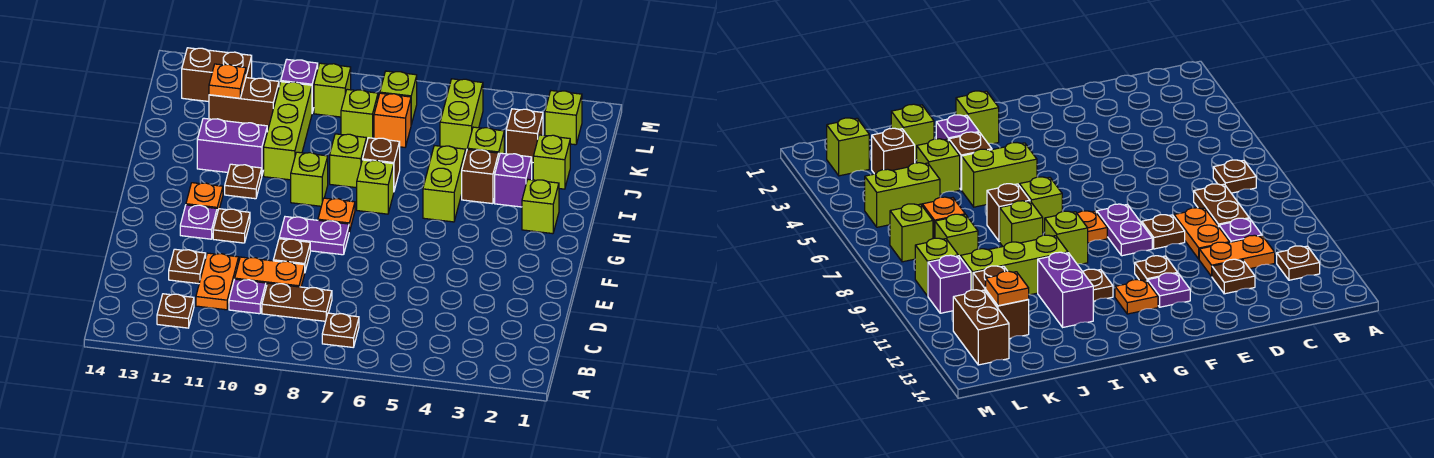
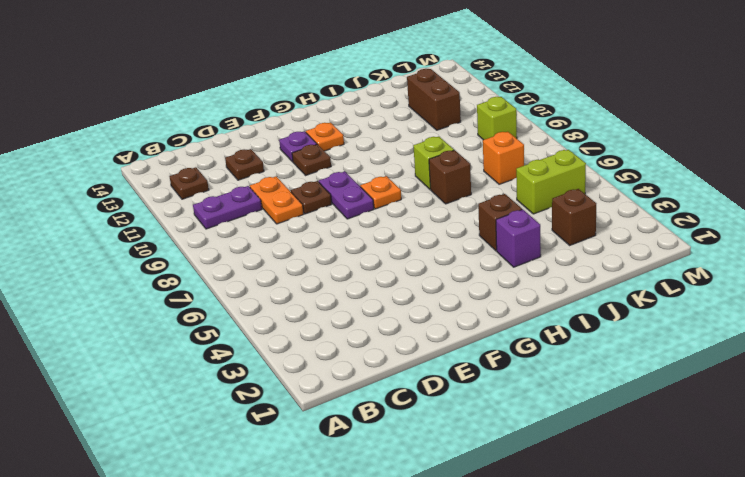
purple 1x2 plate [193,186,262,229] -> purple 1x1 plate [229,279,266,314]
none -> brown 1x1 plate [322,313,359,347]
none -> brown 1x2 plate [262,283,332,321]
none -> orange 1x2 plate [196,253,239,310]
none -> lime 1x1 brick [522,179,559,234]

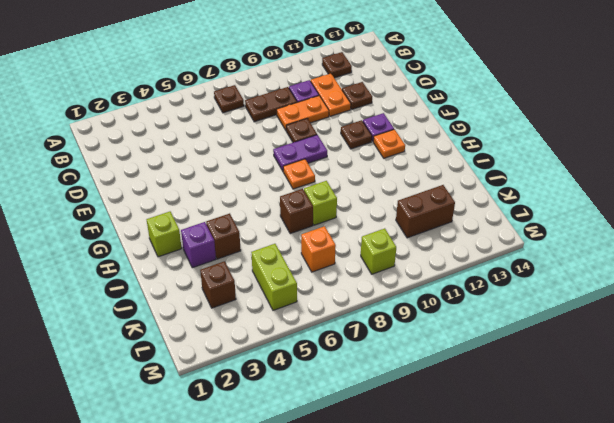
none -> lime 1x2 brick [423,146,466,222]
none -> lime 1x1 brick [357,160,394,214]
none -> lime 1x1 brick [291,152,328,206]
none -> brown 1x1 plate [225,164,262,199]

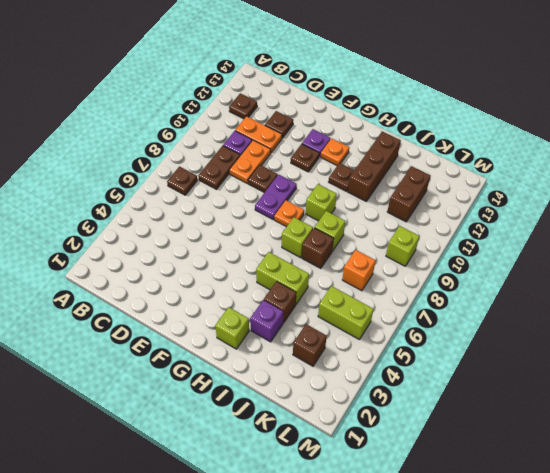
brown 1x3 brick [348,131,401,201] -> purple 1x2 brick [197,118,267,174]
none -> lime 1x3 brick [264,82,312,180]
none -> lime 1x1 brick [533,135,570,189]
none -> lime 1x1 brick [467,127,504,156]
none -> lime 1x1 brick [341,89,378,143]

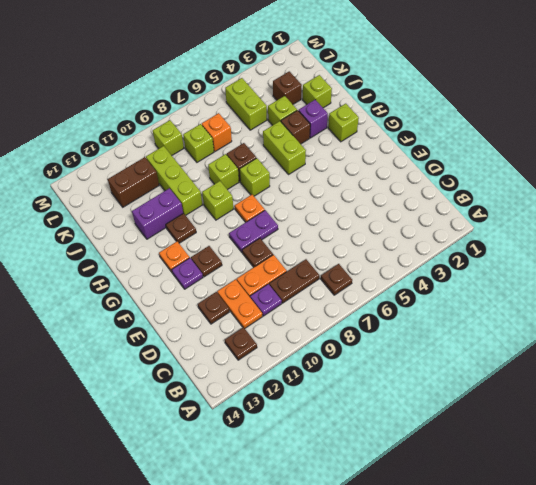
none -> lime 1x1 brick [545,91,582,145]
none -> lime 1x1 brick [380,71,417,124]
none -> purple 1x1 brick [281,60,318,112]
none -> brown 1x2 brick [182,48,252,102]

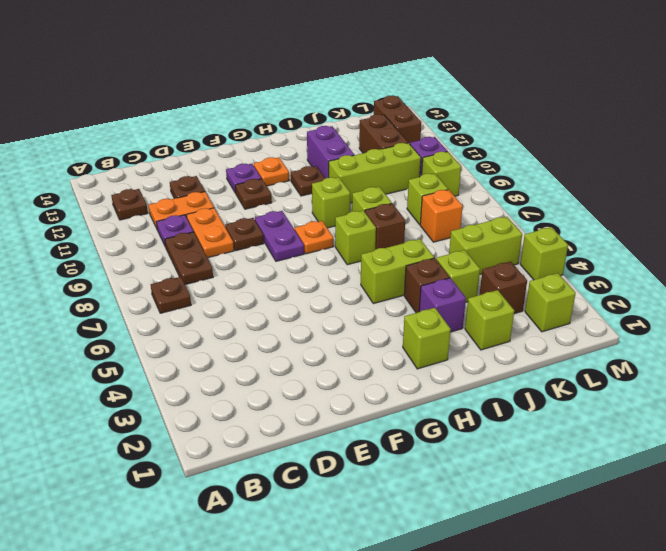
lime 1x1 brick [520,227,568,280] -> lime 1x1 brick moved to [380,71,417,124]
none -> orange 1x1 plate [209,64,246,98]

